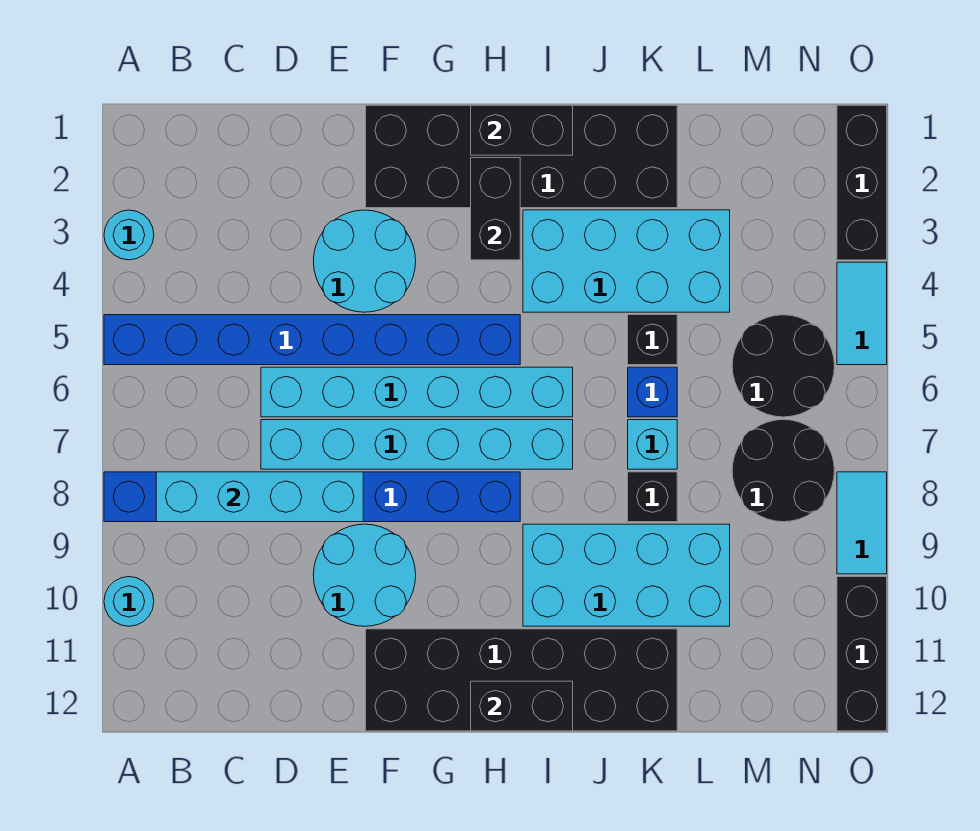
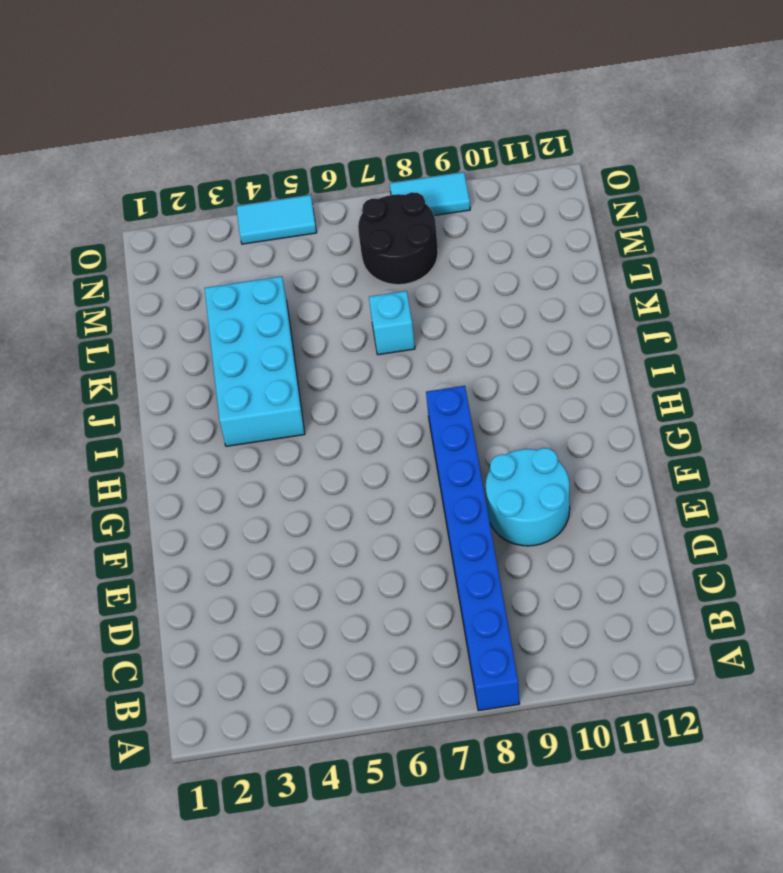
none -> cyan 1x1 round brick [104,210,154,260]
none -> blue 1x8 brick [104,315,520,365]
none -> cyan 1x1 round brick [104,577,154,626]

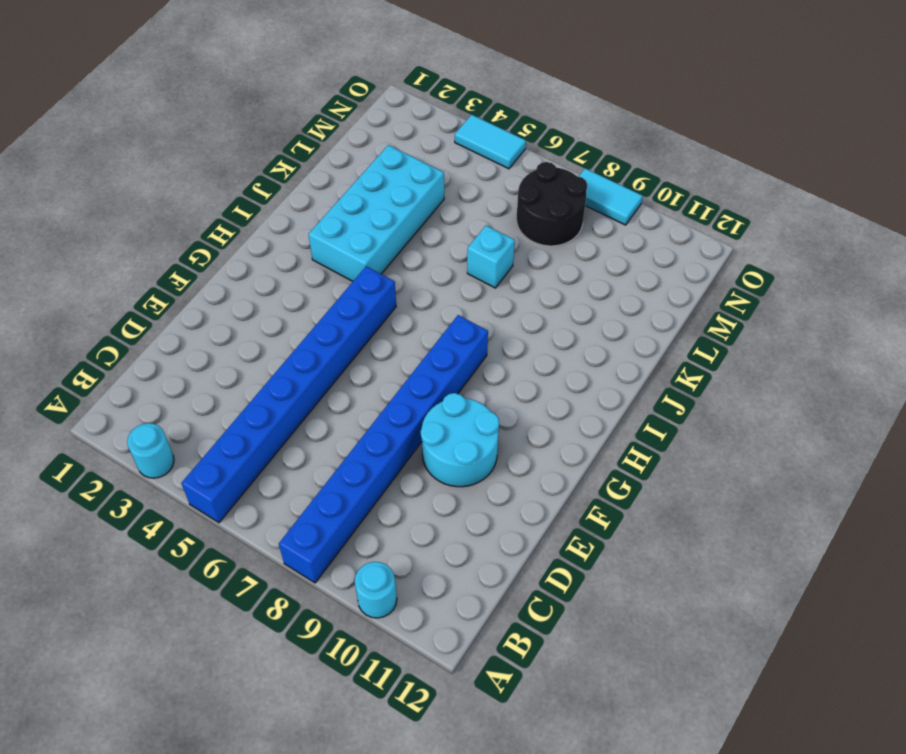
none -> cyan 1x6 brick [261,367,573,417]
none -> cyan 1x6 brick [261,420,573,469]
none -> cyan 2x2 round brick [313,210,416,312]

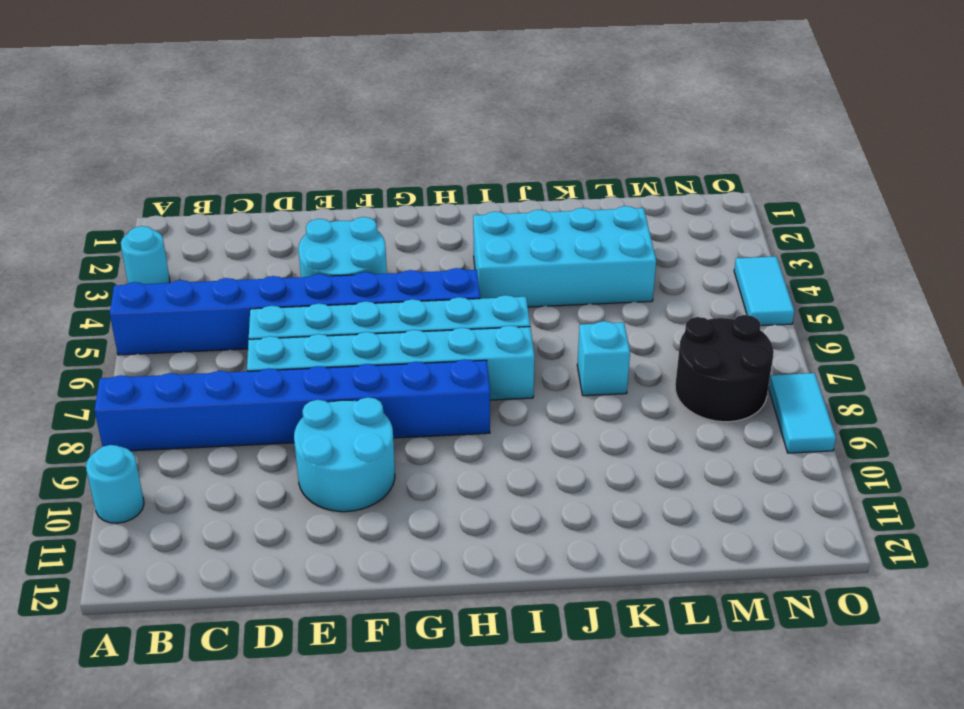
none -> black 2x6 brick [366,105,677,208]
none -> black 2x6 brick [366,629,677,731]
none -> cyan 2x4 brick [523,524,730,626]

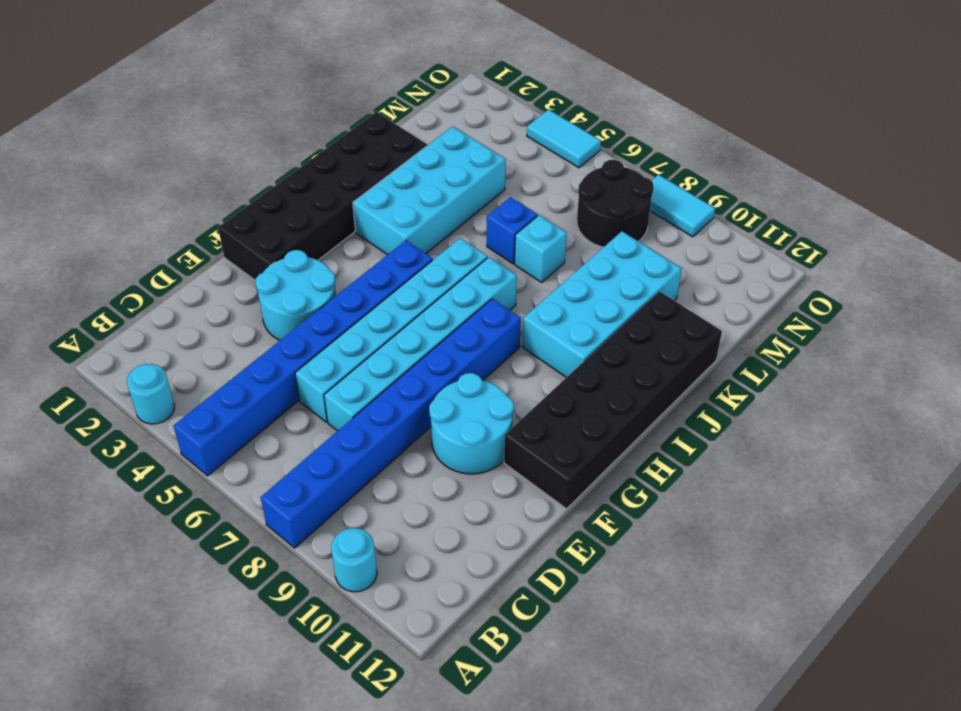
none -> black 1x1 brick [628,315,677,365]
none -> black 1x1 brick [628,472,677,522]
none -> black 2x2 round brick [732,315,834,417]

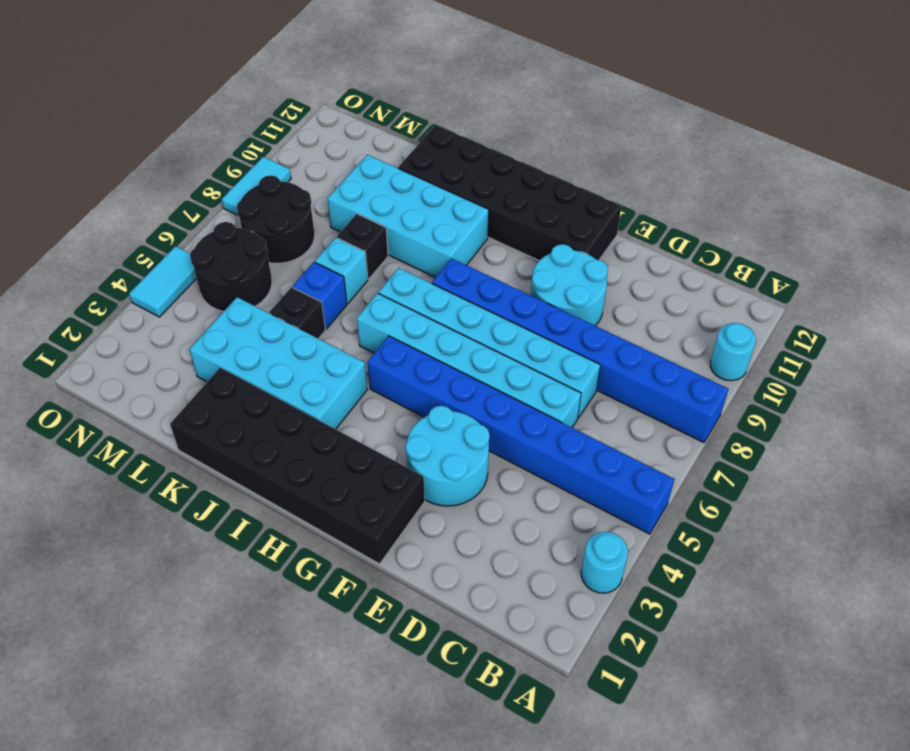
none -> black 1x3 brick [837,105,887,260]
none -> black 1x3 brick [837,577,887,731]
none -> cyan 1x4 brick [156,472,363,522]

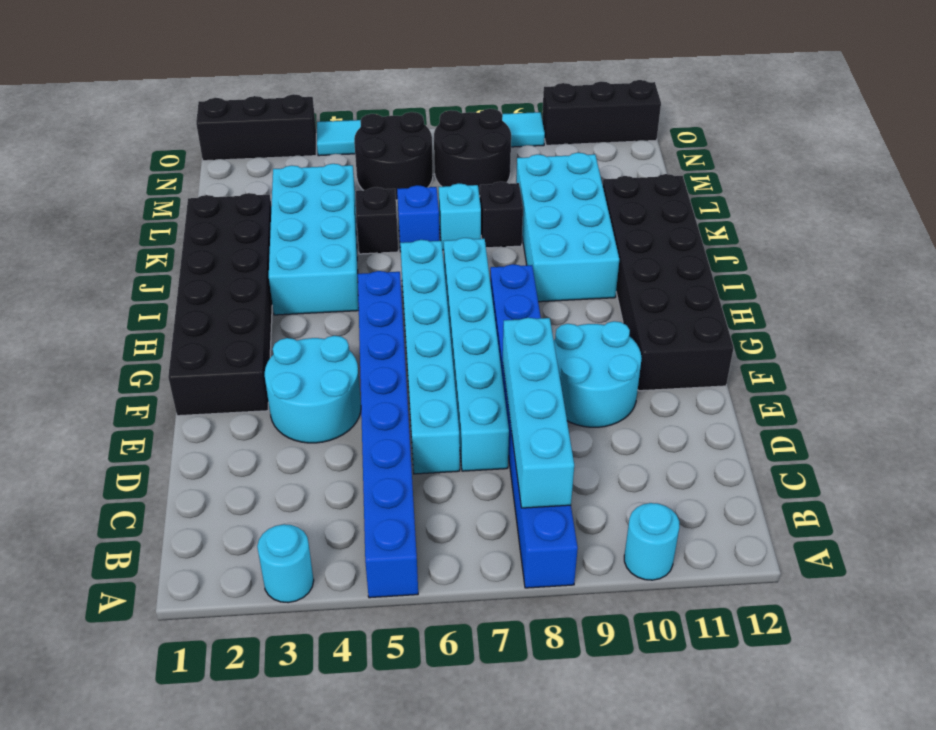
none -> black 1x2 brick [471,105,573,155]
none -> black 1x2 brick [471,158,520,260]
none -> black 1x2 brick [471,681,573,731]

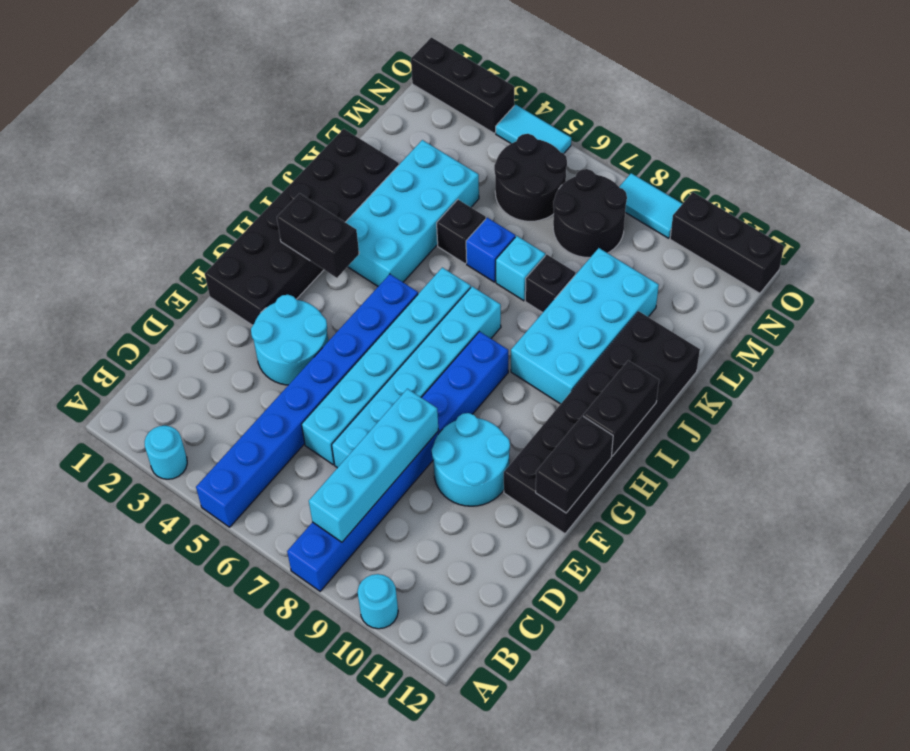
black 1x2 brick [536,416,613,513] -> black 1x2 brick moved to [471,105,573,155]

